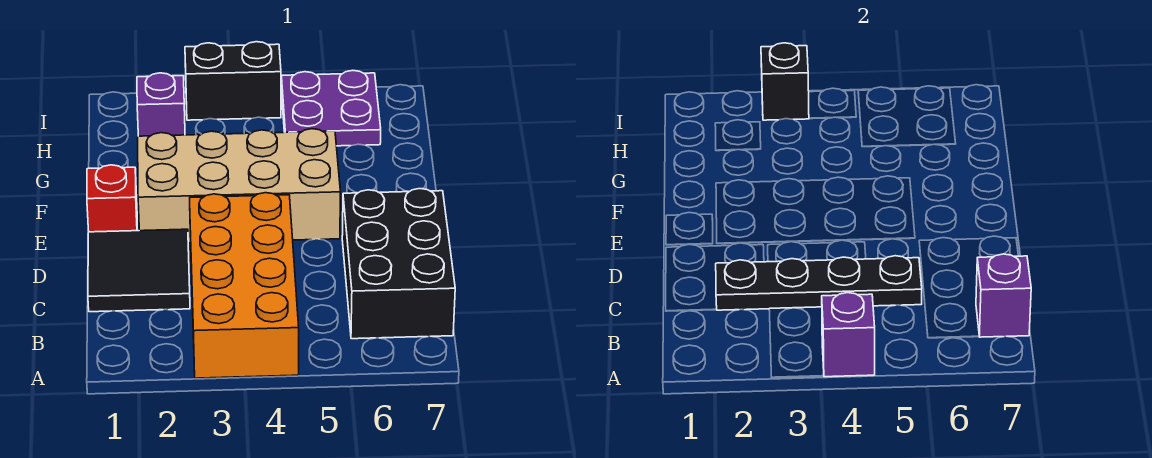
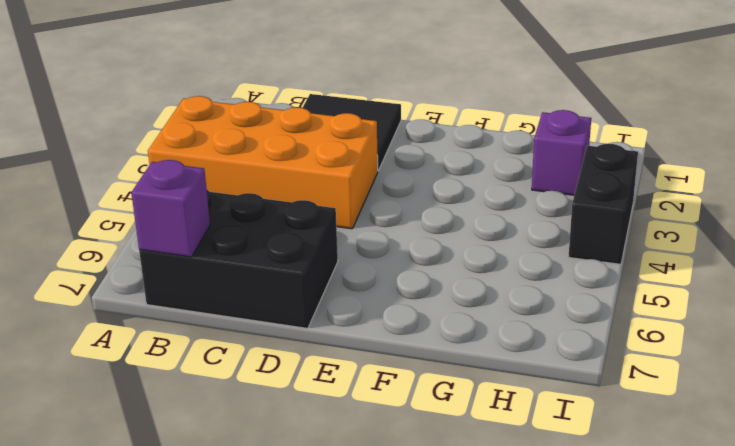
none -> red 1x1 brick [87,165,137,232]
none -> tan 2x4 brick [138,129,340,243]
none -> purple 2x2 plate [281,70,381,146]

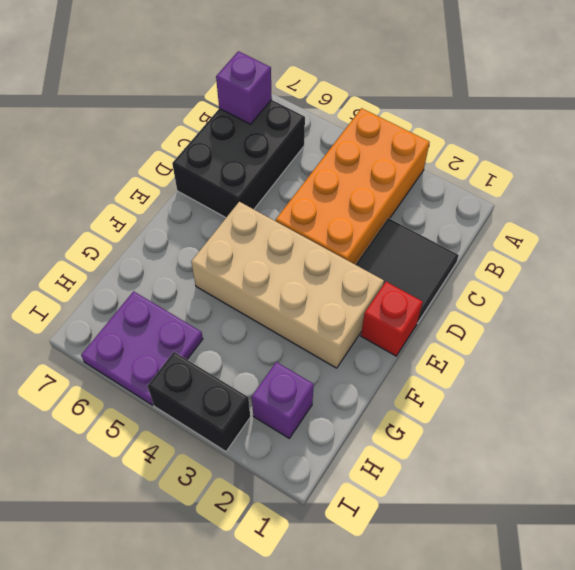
none -> purple 1x1 brick [822,293,875,377]
none -> black 1x4 plate [716,256,922,310]
none -> black 1x1 brick [761,43,809,120]

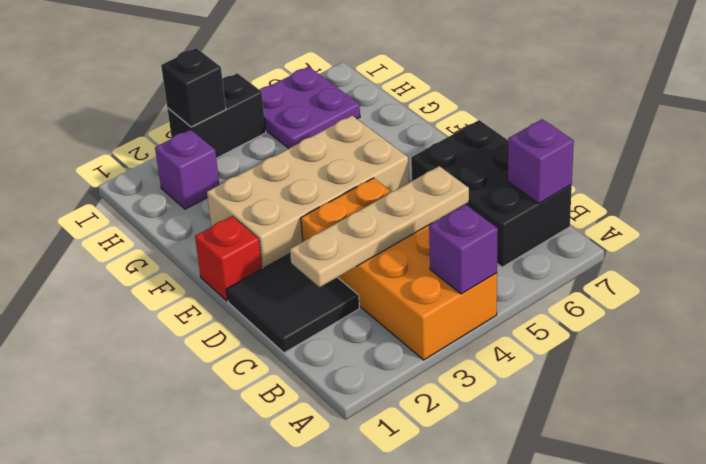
tan 1x4 plate [290,166,469,287] -> black 1x4 plate [716,256,922,310]

